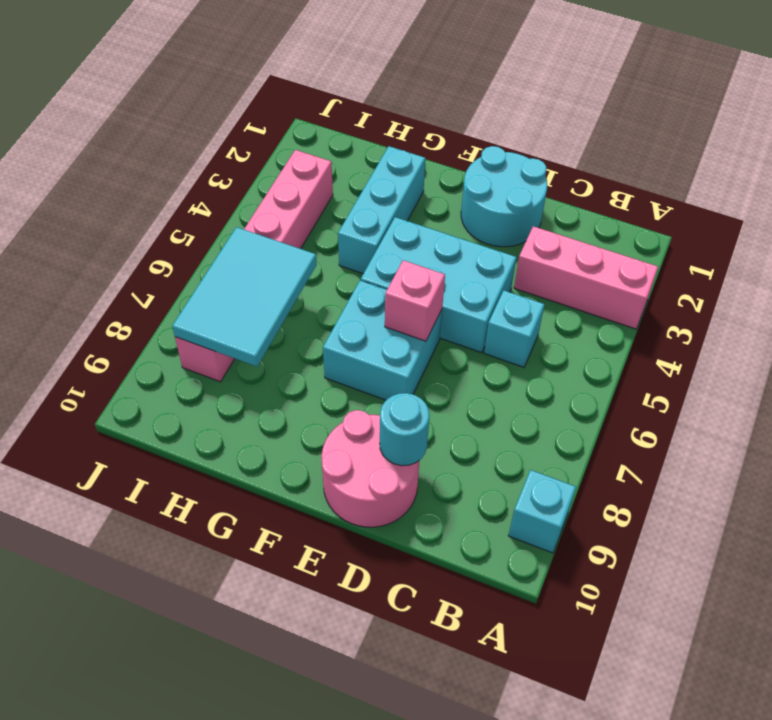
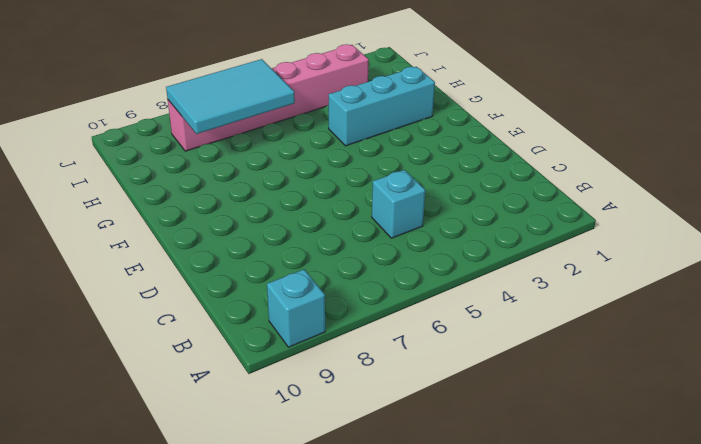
none -> pink 1x3 brick [514,226,658,329]
none -> cyan 2x2 round brick [461,146,547,247]
none -> cyan 2x3 brick [361,217,516,353]

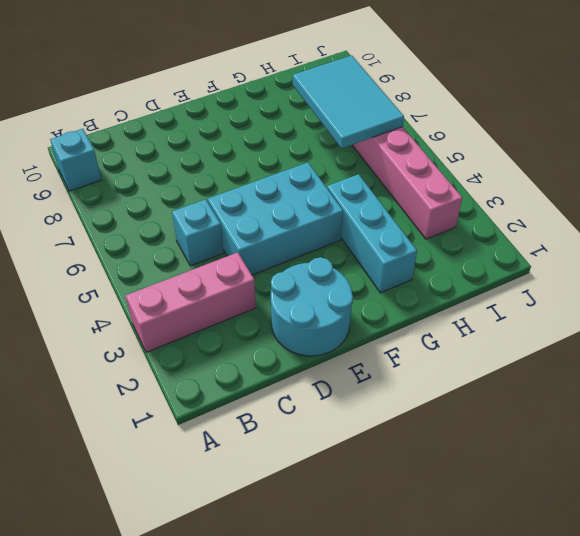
none -> pink 2x2 round brick [322,410,419,527]
none -> cyan 2x2 brick [323,280,442,400]
none -> cyan 1x1 round brick [380,393,429,466]

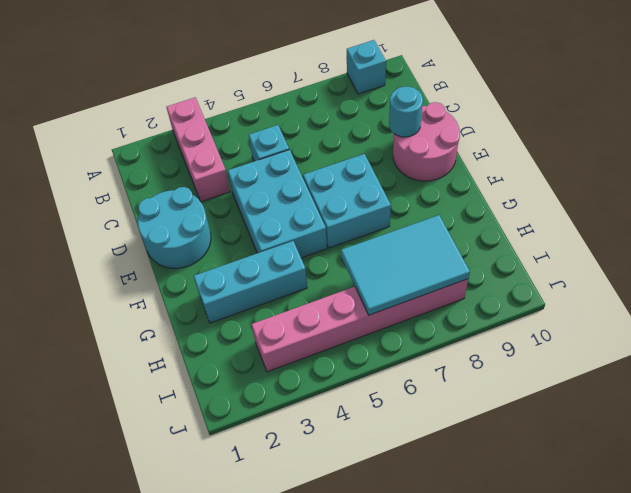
none -> pink 1x1 brick [385,260,445,341]

